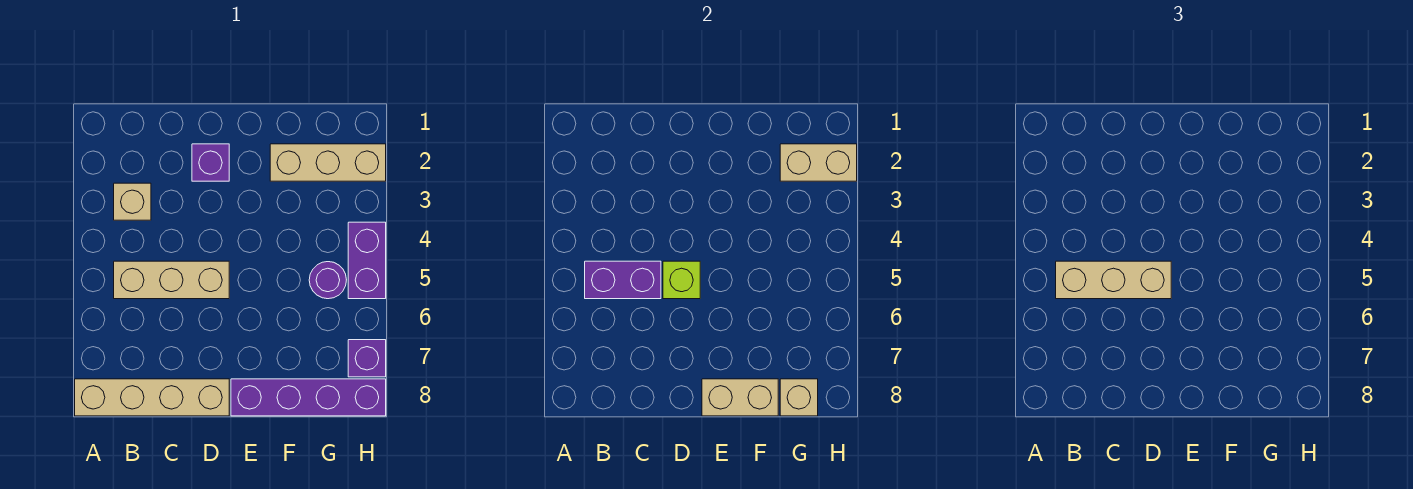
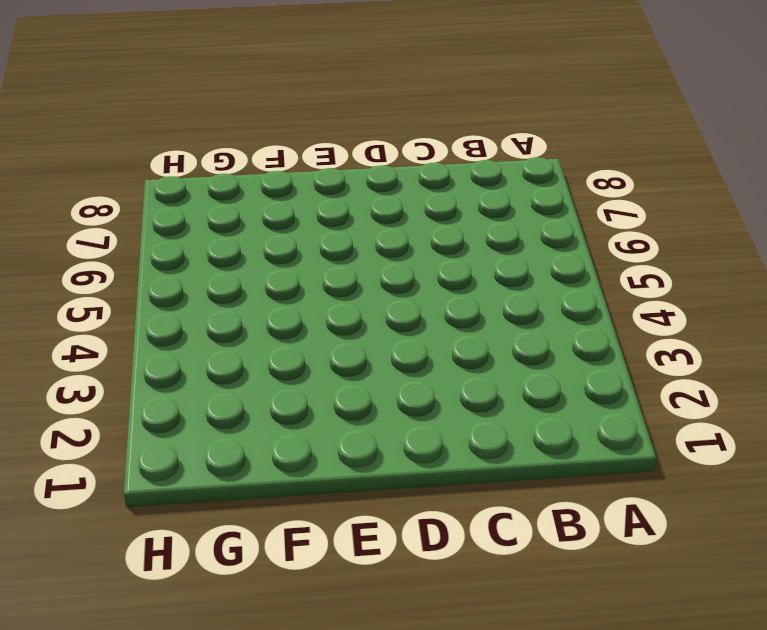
none -> tan 1x4 brick [75,379,229,416]
none -> tan 1x1 brick [114,183,151,220]
none -> tan 1x3 brick [114,261,229,299]

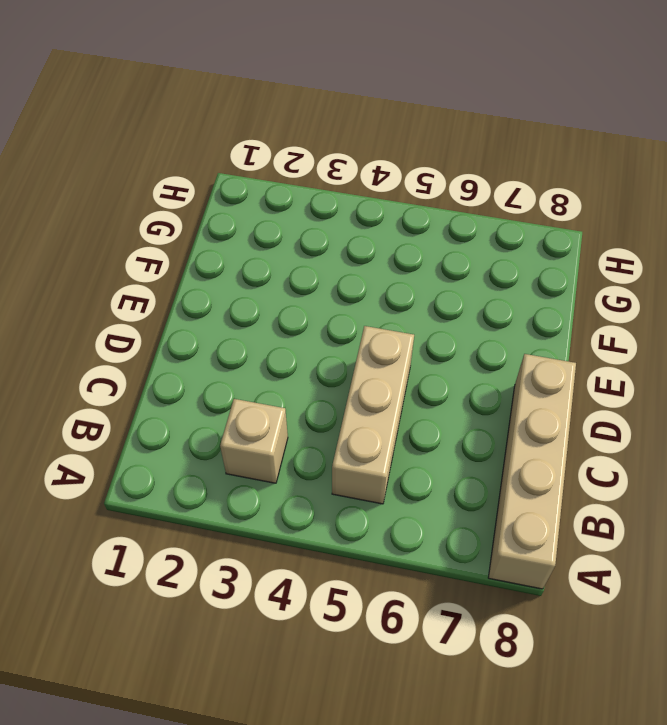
none -> purple 1x1 brick [192,144,229,181]
none -> purple 1x4 brick [231,379,386,416]
none -> tan 1x3 brick [270,144,386,181]

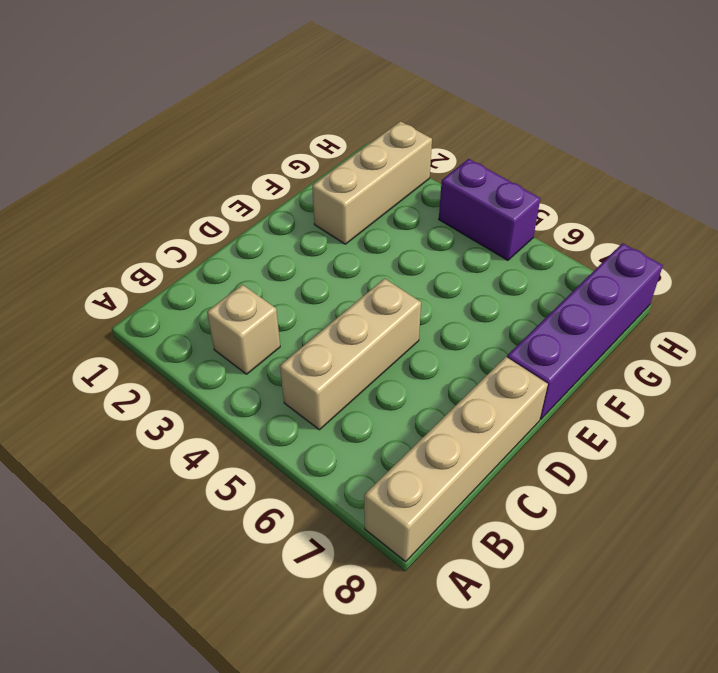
none -> purple 1x1 brick [192,144,229,181]
none -> purple 1x1 round brick [309,262,346,299]
none -> purple 1x1 brick [348,340,386,377]

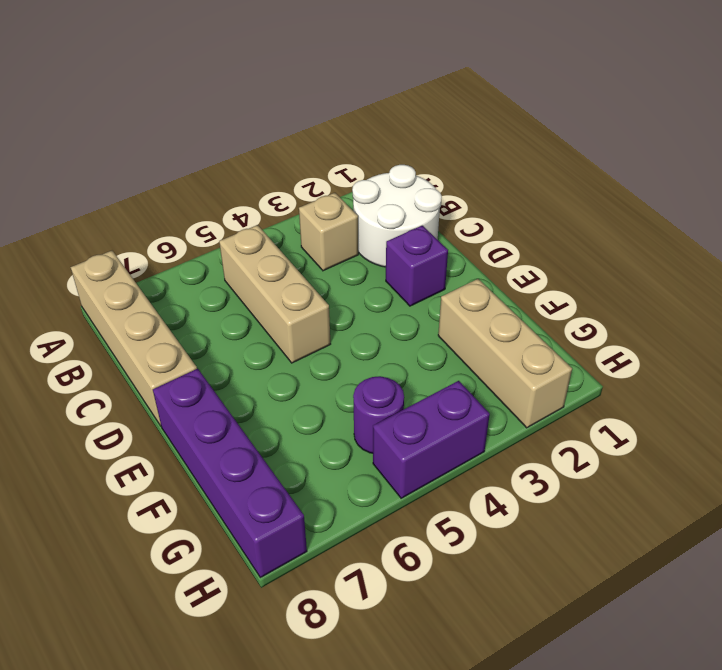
white 2x2 round brick [352,165,442,267] -> none
none -> purple 1x1 brick [348,340,386,377]
none -> purple 1x2 brick [585,261,661,299]
none -> lime 1x1 brick [663,261,700,299]

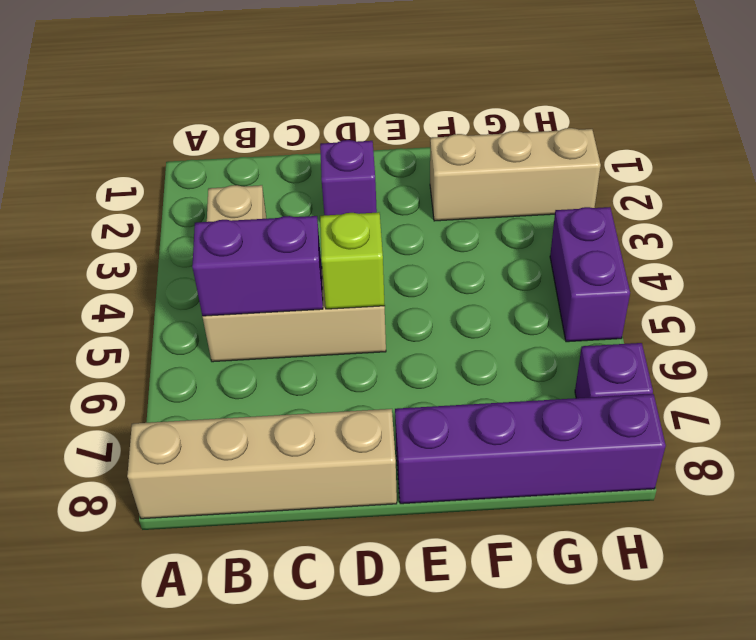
none -> purple 1x1 round brick [309,262,346,299]
none -> tan 1x2 brick [702,379,778,416]
none -> tan 1x2 brick [780,144,857,181]

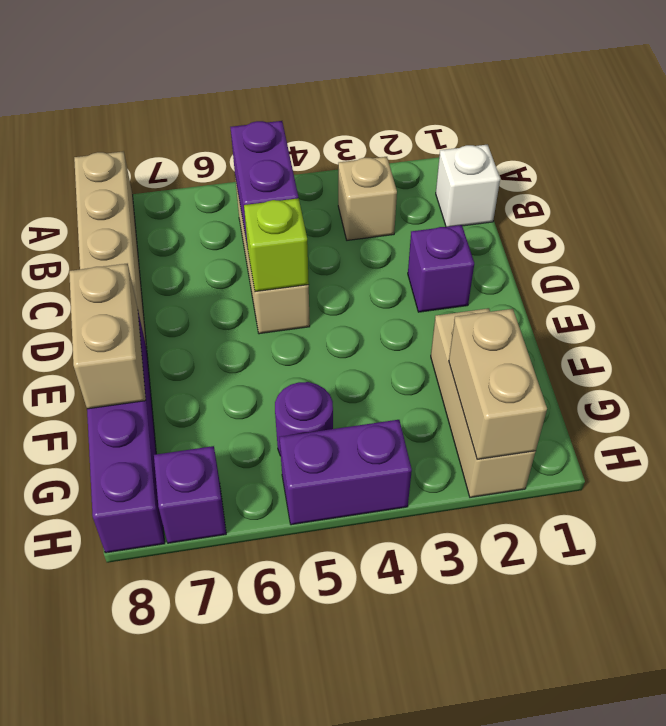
white 1x1 brick [436,145,500,227] -> none
none -> tan 1x1 brick [780,379,818,416]
none -> tan 1x3 brick [1056,261,1171,299]

